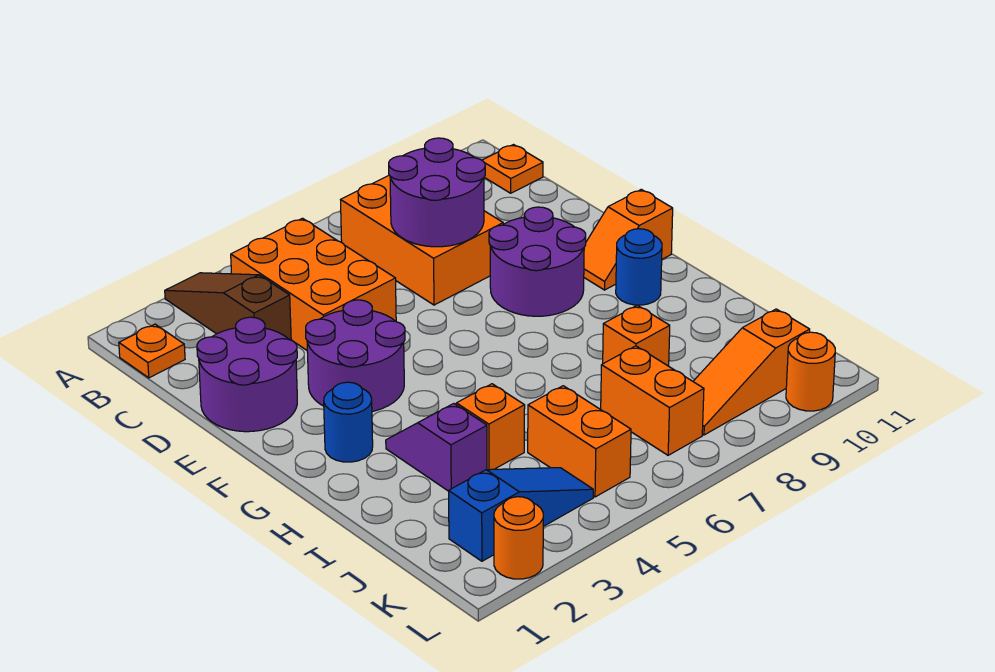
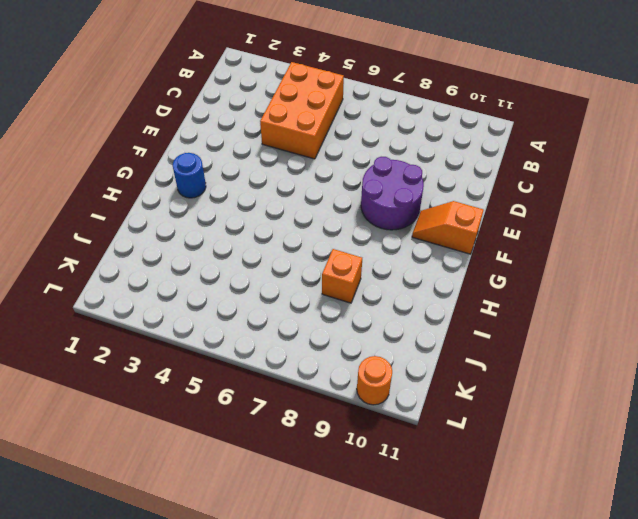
none -> brown 1x3 slope [165,273,291,340]
none -> orange 1x1 plate [119,324,185,378]
none -> orange 2x3 brick [341,175,503,305]

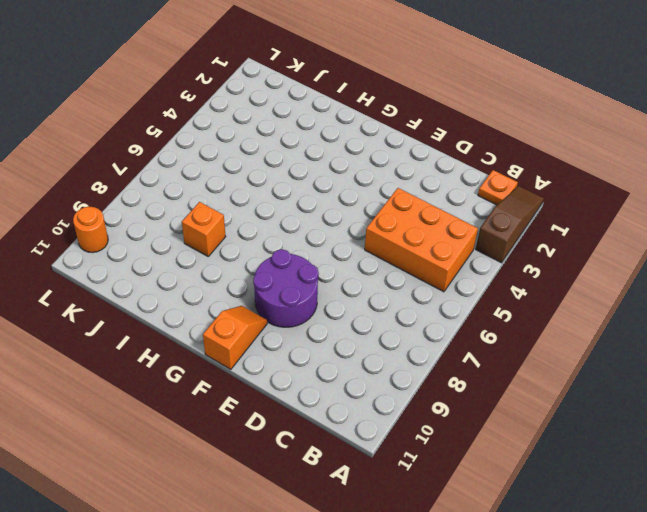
brown 1x3 slope [476,186,544,263] -> brown 1x3 slope turned to [165,273,291,340]
none -> orange 2x3 brick [341,175,503,305]
none -> orange 1x1 plate [482,145,543,193]
none -> purple 2x2 round brick [197,317,297,432]

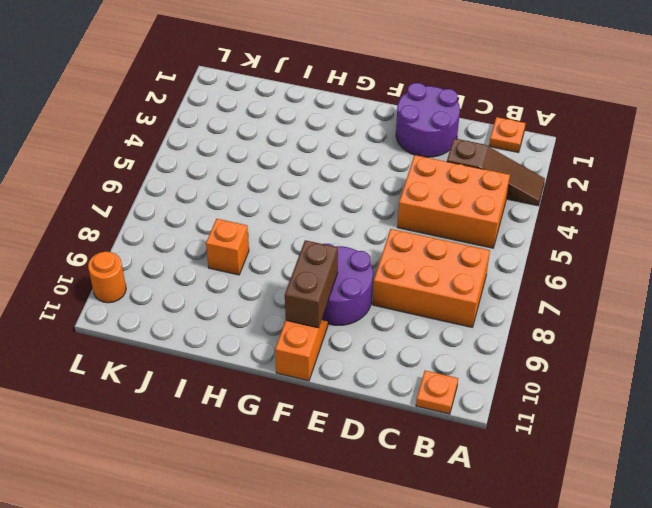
brown 1x2 brick [285,240,338,328] -> none
none -> purple 2x2 round brick [306,300,405,411]
none -> blue 1x1 round brick [324,382,373,462]
none -> blue 1x1 round brick [616,229,662,305]

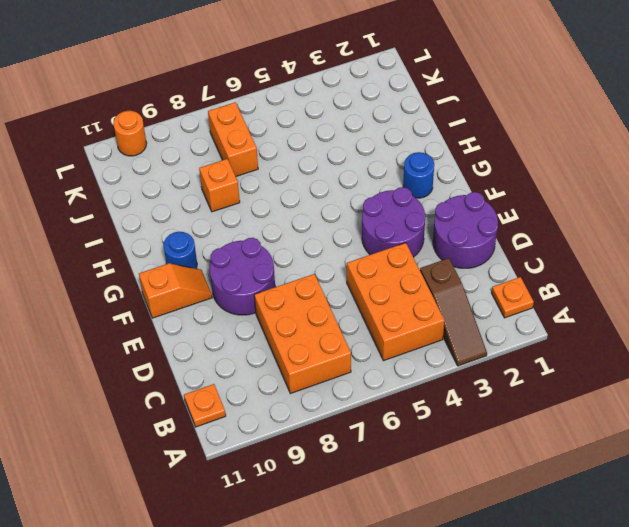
none -> purple 1x2 slope [386,404,487,491]
none -> orange 1x1 brick [456,384,525,470]
none -> orange 1x2 brick [528,386,631,497]

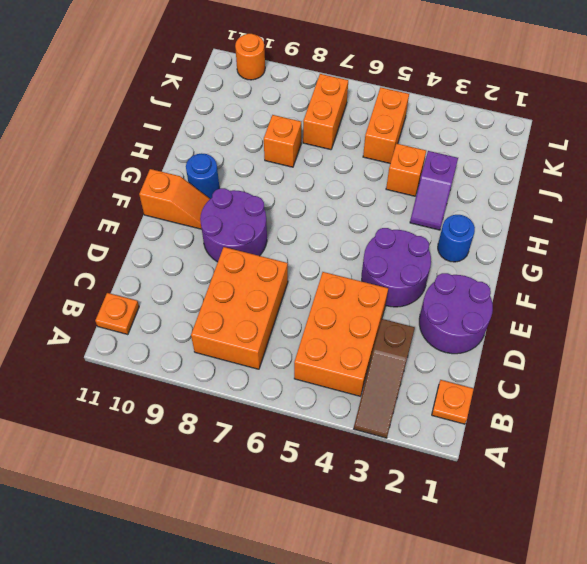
none -> blue 1x3 slope [449,468,593,561]
none -> orange 1x3 slope [693,309,810,435]
none -> orange 1x1 round brick [494,497,543,579]

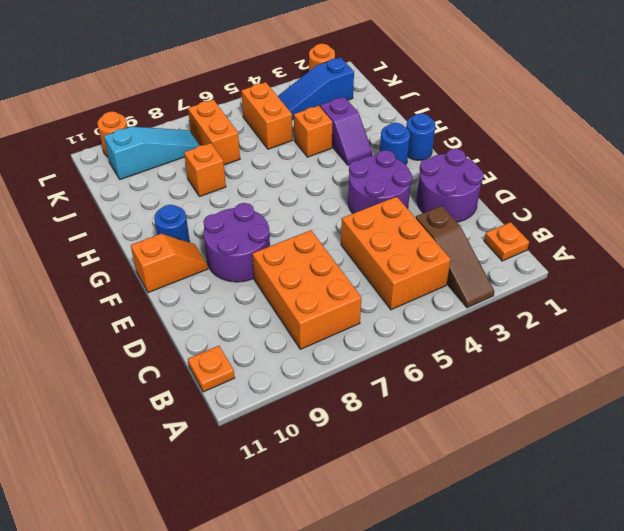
blue 1x1 round brick [406,113,435,160] -> none
cyan 1x3 slope [104,127,200,179] -> orange 1x3 slope [693,309,810,435]
none -> purple 2x2 round brick [389,138,485,247]

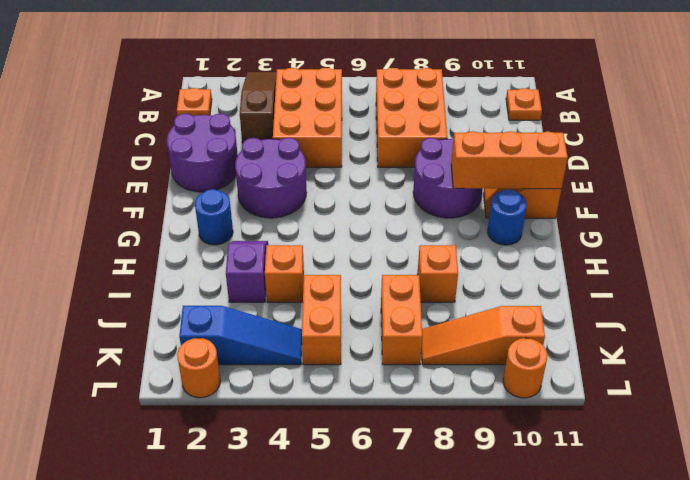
orange 1x3 brick [451,131,568,189] -> none
none -> purple 2x2 round brick [389,138,485,247]

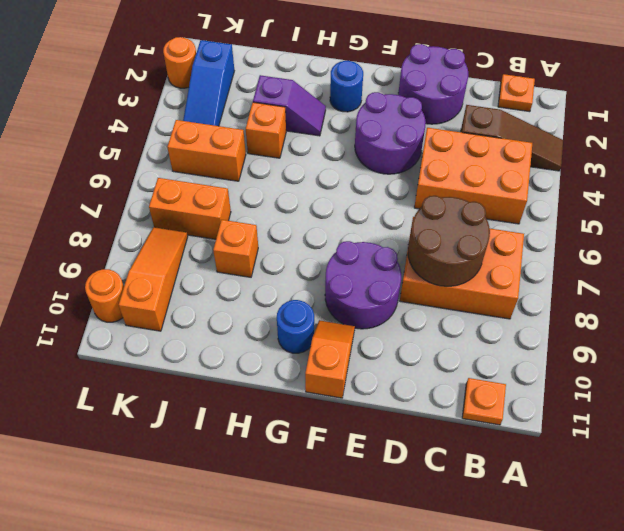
brown 2x2 round brick [408,196,490,286] -> purple 2x2 round brick [389,138,485,247]

